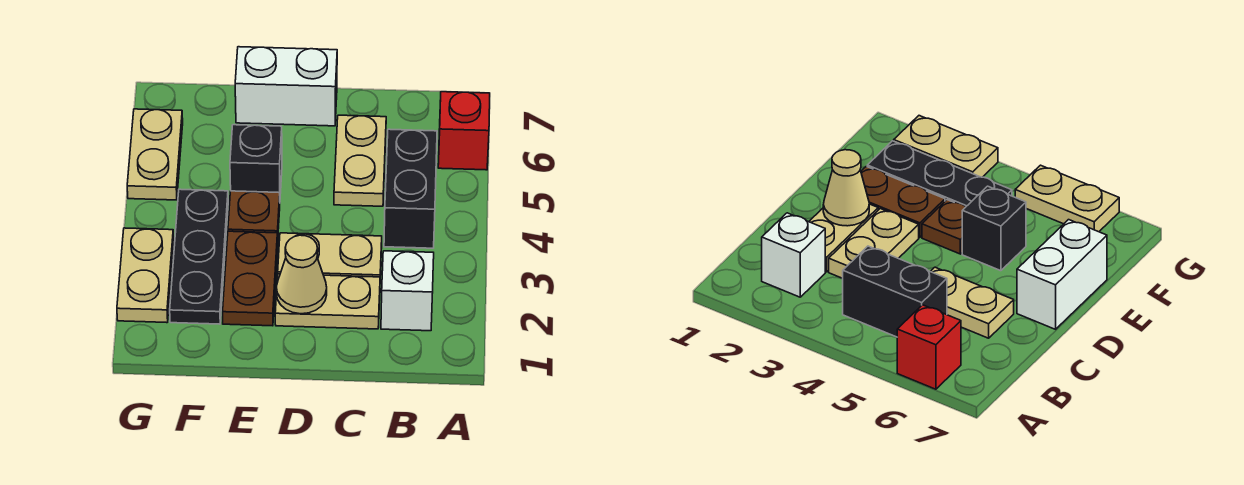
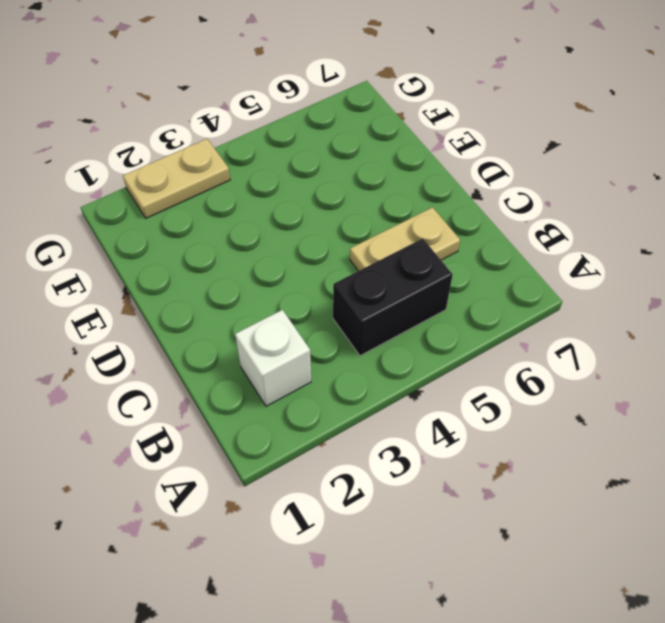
none -> red 1x1 brick [438,92,490,170]
none -> tan 1x2 plate [275,274,380,329]
none -> tan 1x2 plate [278,233,382,277]

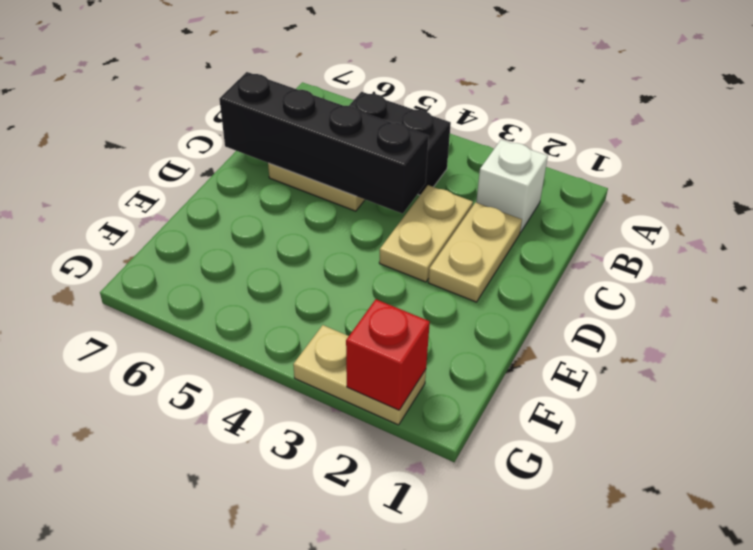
black 1x4 brick [219,72,429,214] -> none
red 1x1 brick [346,299,430,410] -> red 1x1 brick moved to [438,92,490,170]
none -> white 1x2 brick [235,47,337,126]
none -> brown 1x2 plate [223,231,278,326]
none -> brown 1x1 plate [228,191,280,241]

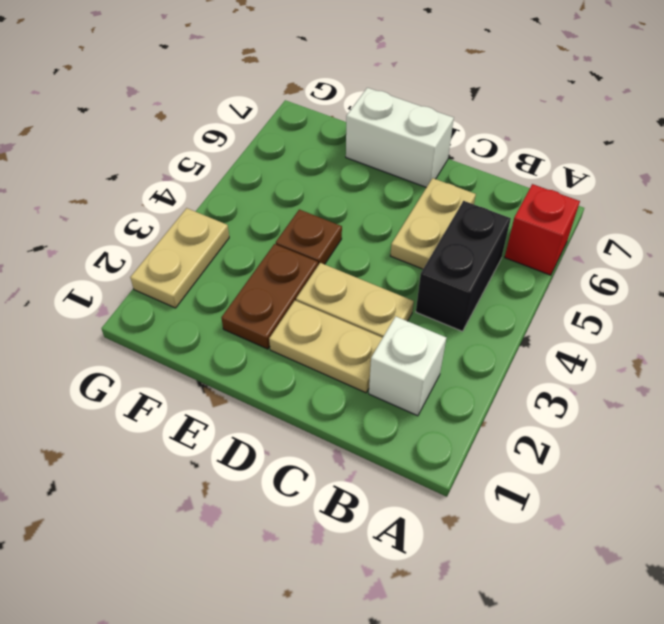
none -> black 1x1 brick [230,125,282,193]
none -> black 1x3 plate [170,189,228,324]
none -> tan 1x2 plate [127,109,183,200]

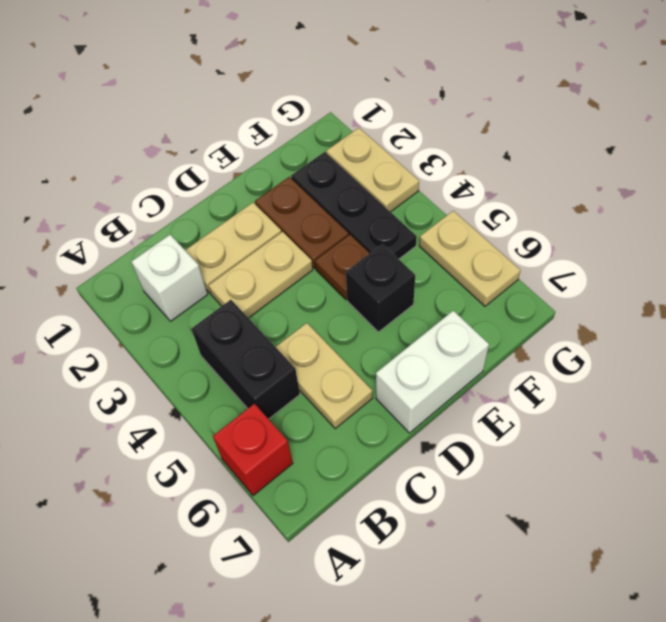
none -> tan 1x1 cone [276,235,327,314]

